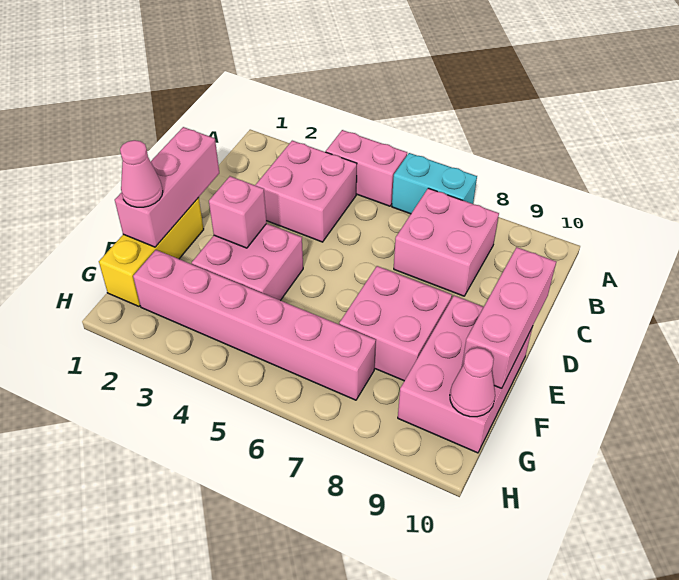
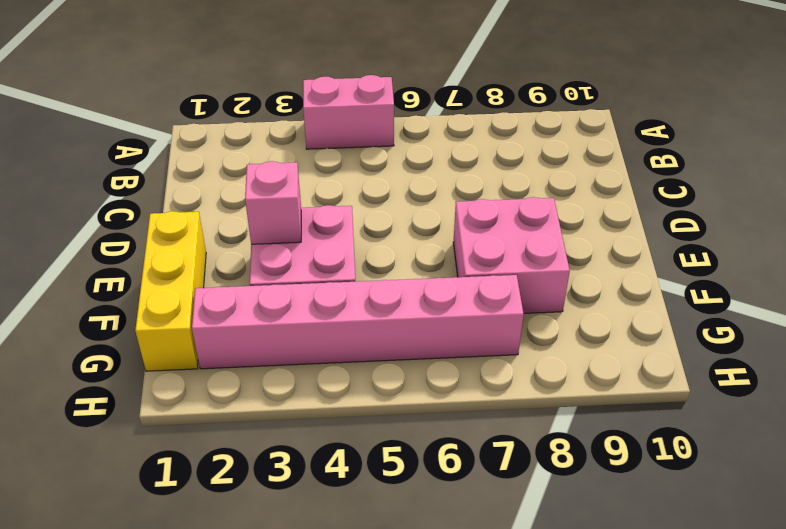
none -> cyan 1x2 brick [392,153,477,214]
none -> pink 2x2 brick [256,141,357,242]
none -> pink 2x2 brick [394,188,499,296]

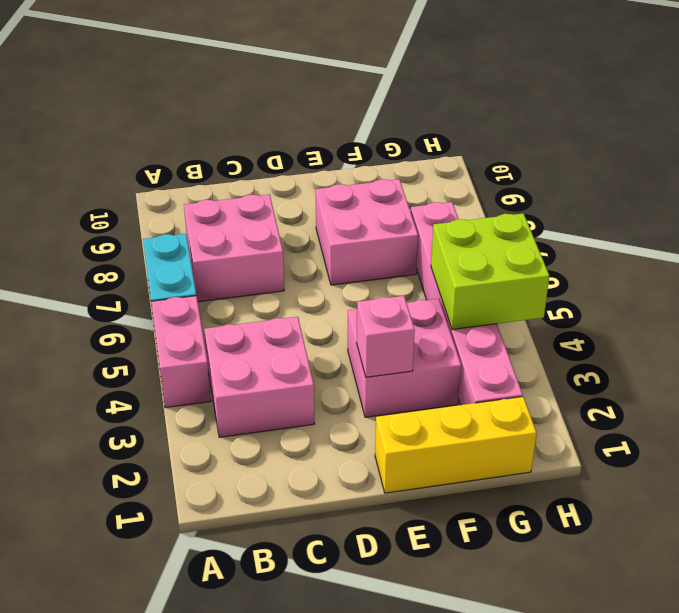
lime 2x2 brick [431,213,549,329] -> none
none -> pink 2x3 brick [398,296,533,453]
none -> pink 1x3 brick [115,127,219,247]
none -> pink 1x3 brick [462,247,556,389]

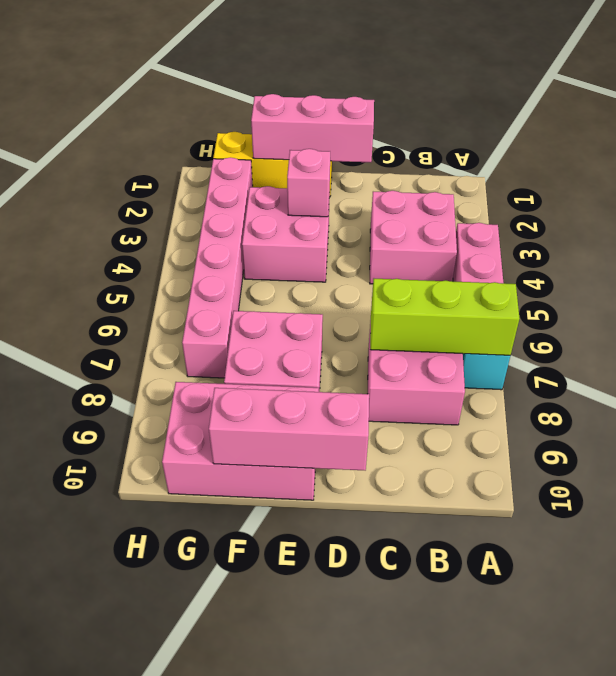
lime 1x3 brick [370,279,520,355] -> none
none -> pink 1x1 cone [450,348,495,417]
none -> pink 1x1 cone [120,140,163,207]

